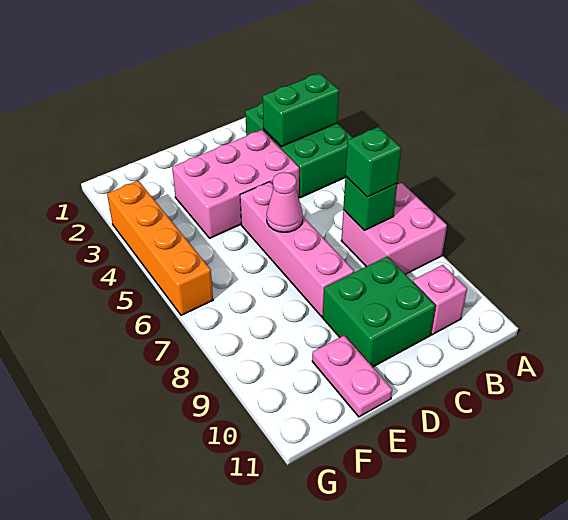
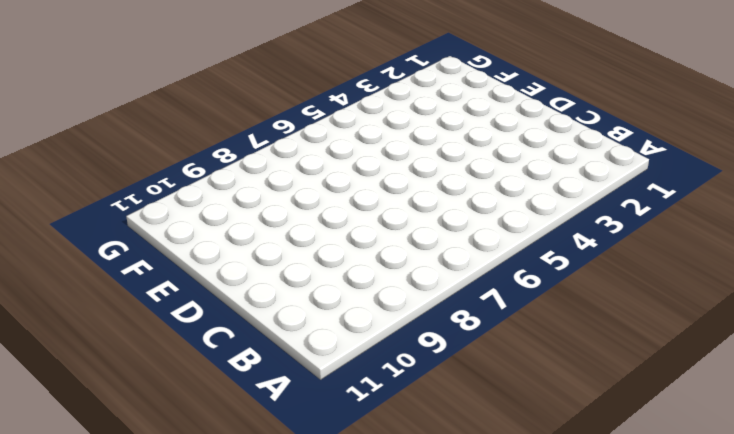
none -> green 2x3 brick [245,103,353,198]
none -> pink 2x2 brick [341,183,447,274]
none -> pink 1x1 brick [413,265,467,335]

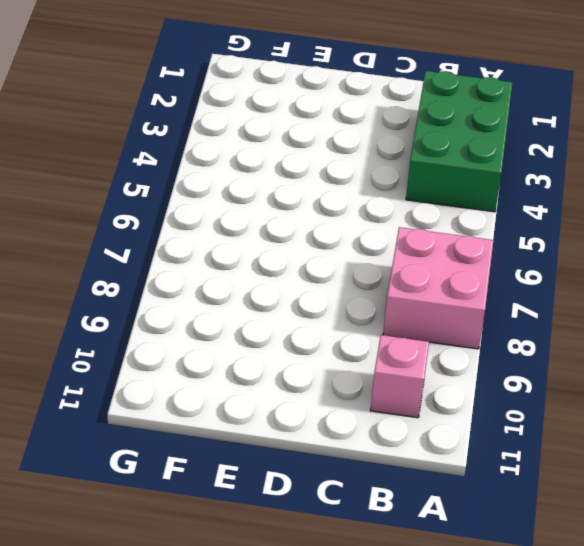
none -> pink 2x3 brick [172,130,299,238]
none -> green 2x2 brick [323,256,436,367]
none -> pink 1x4 brick [240,182,354,317]

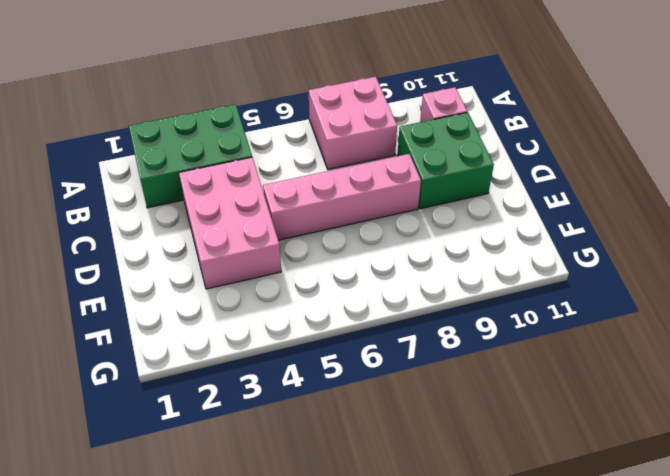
none -> pink 1x2 plate [312,335,392,417]
none -> orange 1x4 brick [107,181,213,315]
none -> green 1x2 brick [263,73,339,146]

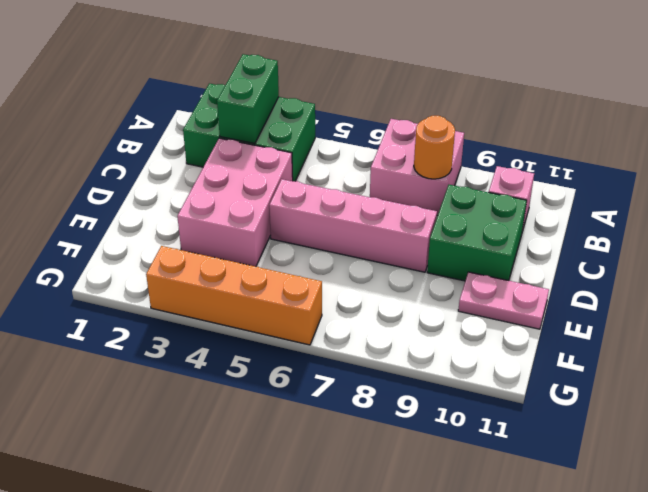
orange 1x1 round brick [414,116,455,179] -> none
none -> green 1x1 brick [343,176,397,230]
none -> pink 1x1 cone [267,172,303,232]
none -> green 1x1 brick [345,127,401,197]

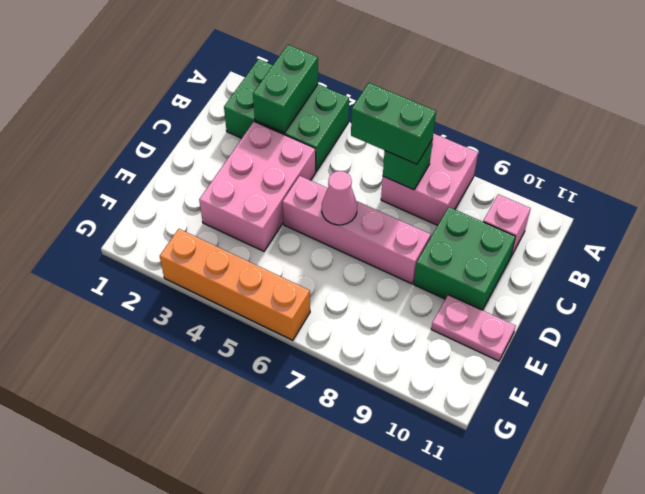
green 1x2 brick [351,83,436,164] -> green 1x1 brick [345,127,401,197]

